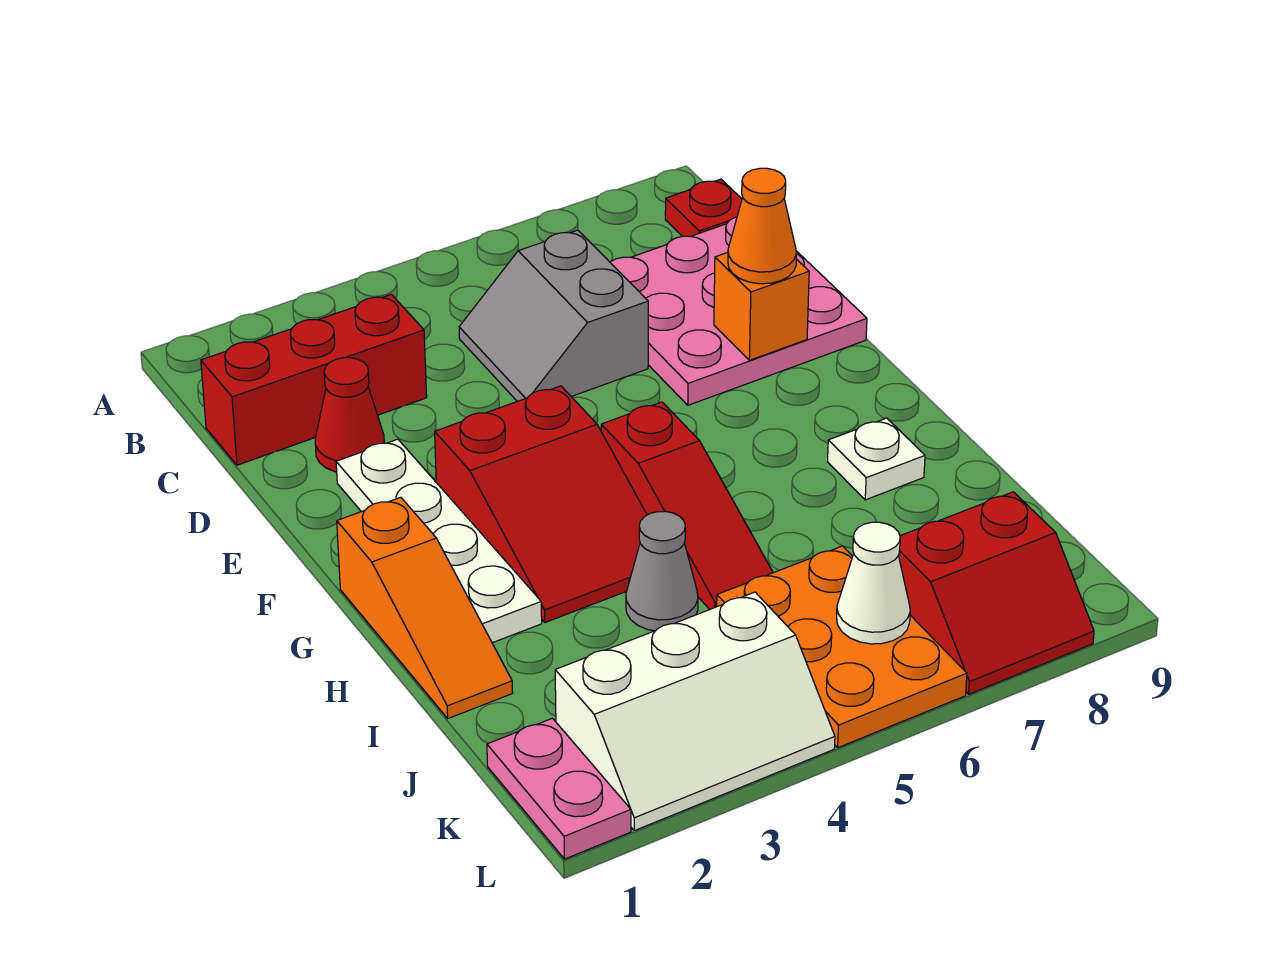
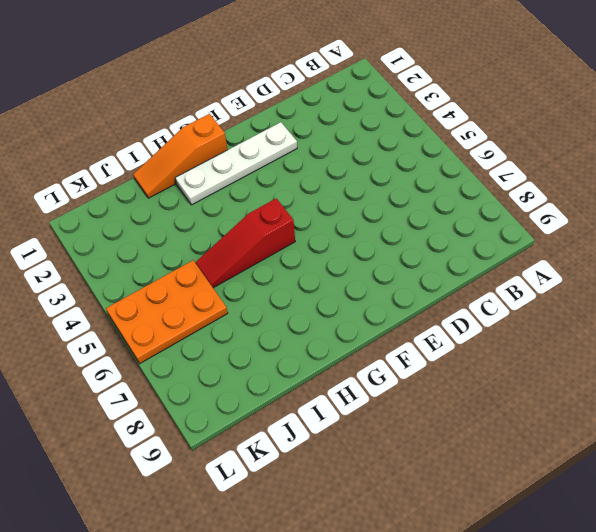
none -> red 1x1 plate [665,179,742,237]
none -> red 1x3 brick [201,294,427,465]
none -> grey 2x2 slope [459,230,648,401]

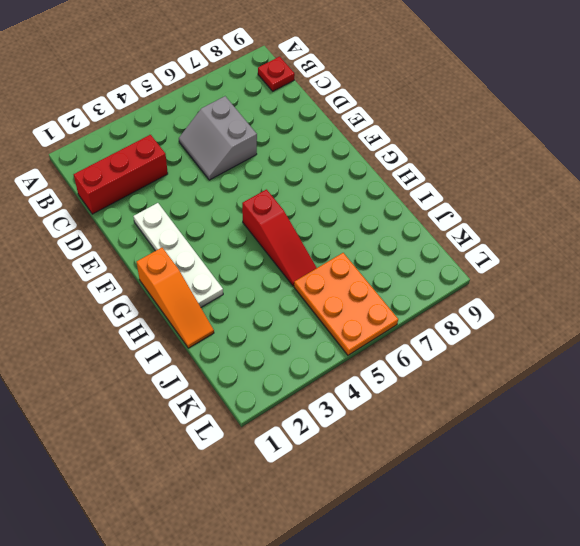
none -> pink 3x3 plate [610,217,867,405]
none -> red 1x1 cone [315,358,384,472]
none -> red 2x3 slope [435,386,647,622]

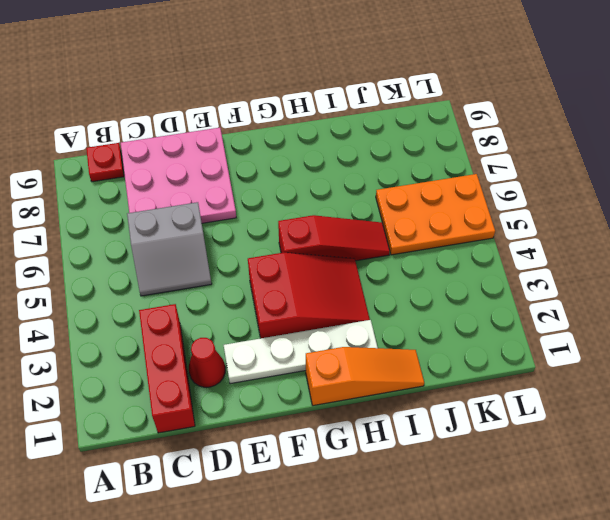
none -> white 1x1 plate [828,418,925,500]
none -> grey 1x1 cone [626,511,698,631]
none -> pink 1x2 plate [487,718,631,859]

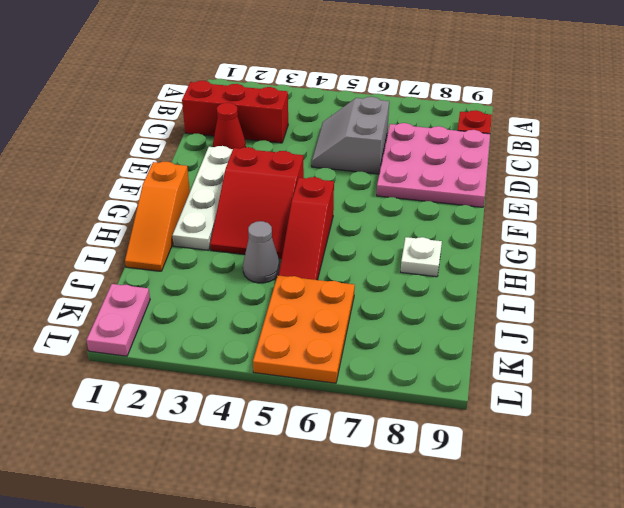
none -> white 2x3 slope [555,592,835,831]
none -> red 2x2 slope [899,492,1094,694]
none -> orange 1x1 brick [714,252,809,360]

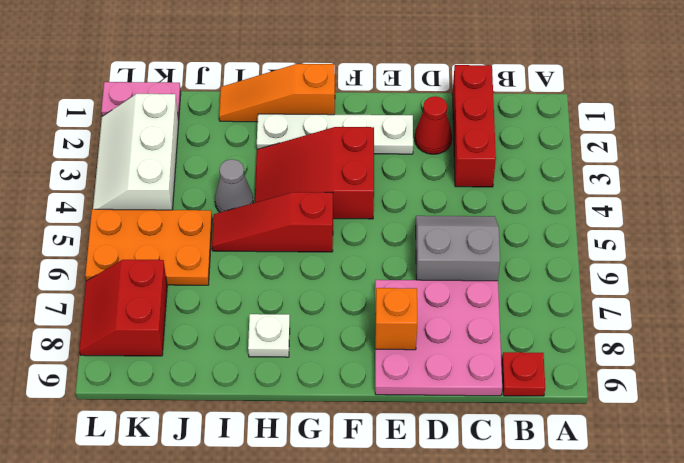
none -> white 1x1 cone [837,522,910,644]
none -> orange 1x1 cone [728,168,796,284]

